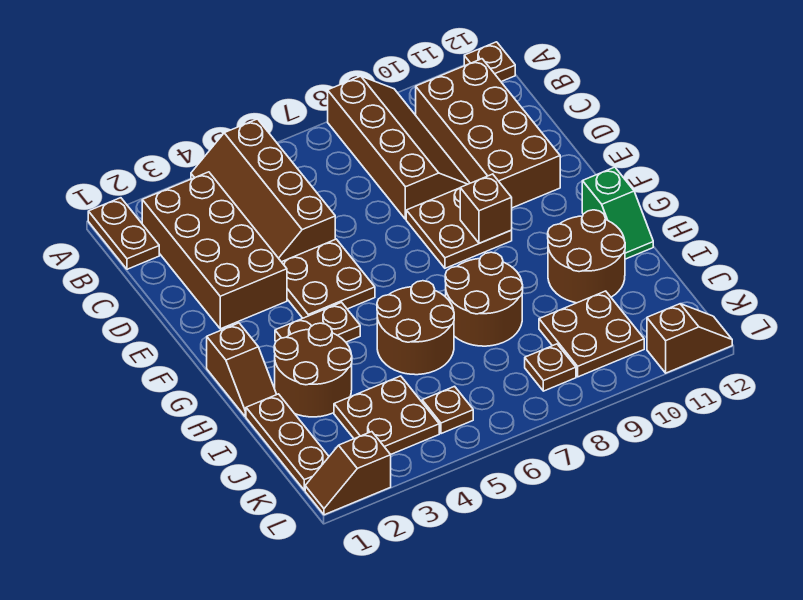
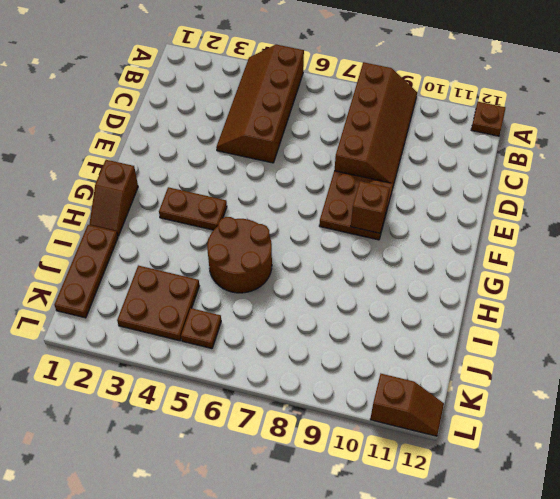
none -> brown 1x2 plate [88,198,159,269]
none -> brown 2x4 brick [142,172,287,329]
none -> brown 2x4 brick [416,59,560,208]

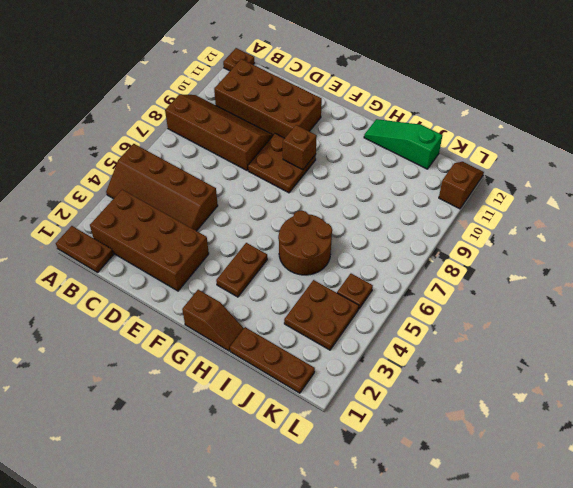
green 1x3 slope [364,119,442,169] -> green 1x2 slope [582,167,653,259]
none -> brown 2x2 plate [282,239,375,318]
none -> brown 2x2 round brick [274,323,352,417]
none -> brown 2x2 round brick [445,252,523,346]

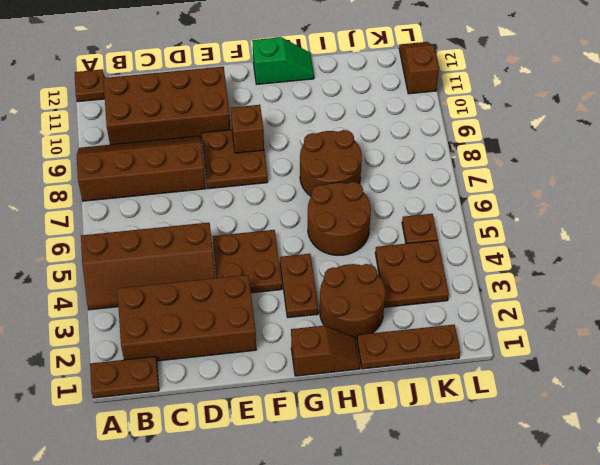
none -> brown 2x2 round brick [548,210,625,303]
none -> brown 2x2 plate [539,291,644,377]
none -> brown 1x1 plate [525,344,576,391]

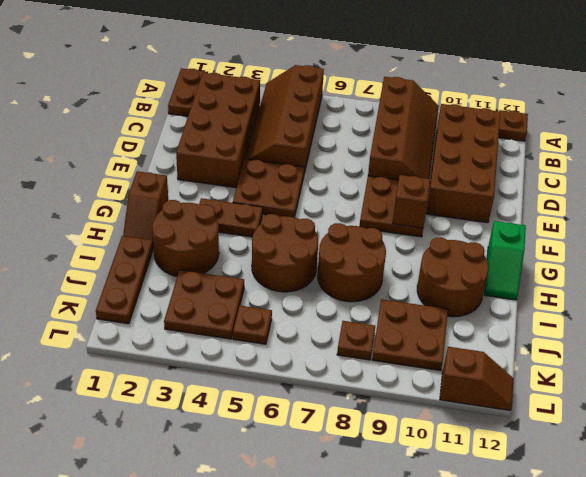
none -> brown 1x2 slope [305,432,391,515]

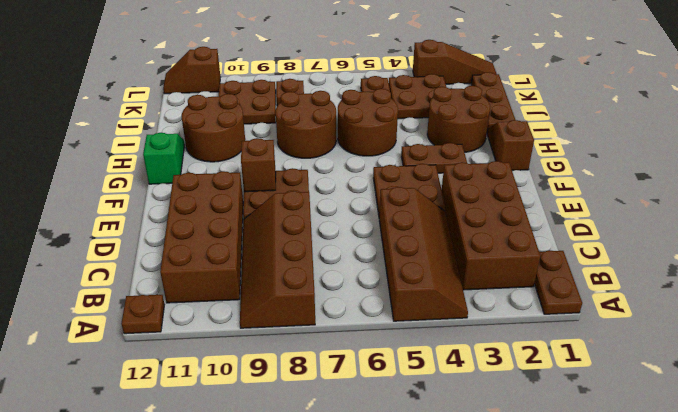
brown 1x3 slope [413,40,497,84] -> brown 1x2 slope [305,432,391,515]

